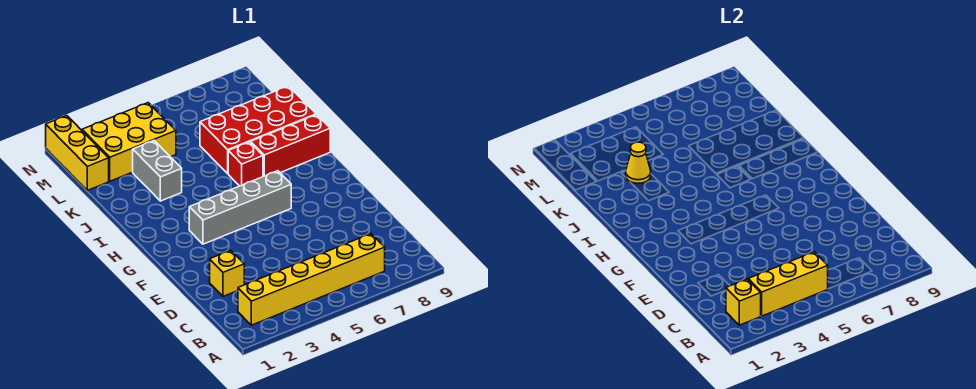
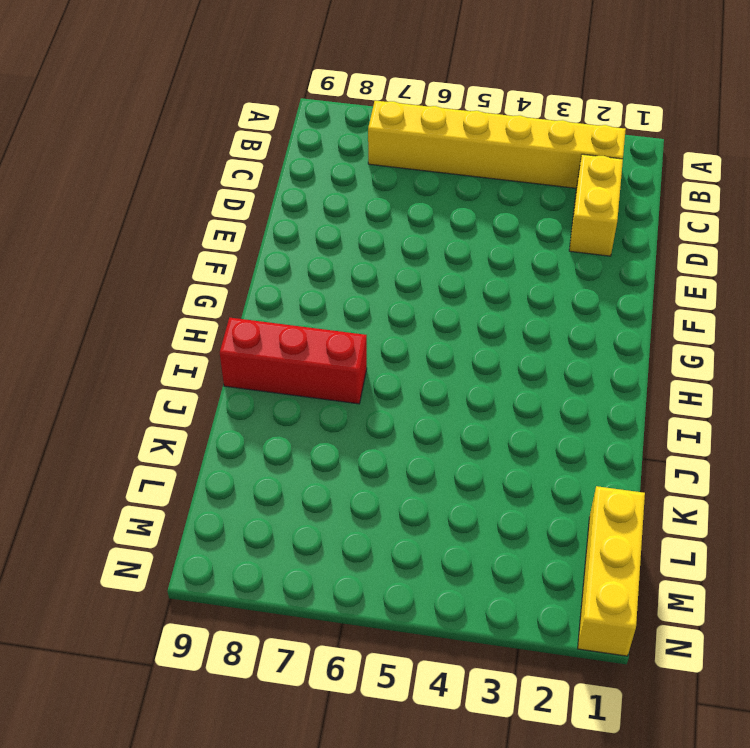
yellow 1x2 brick [569,154,623,256] -> yellow 1x1 brick [210,250,244,296]
none -> grey 1x4 brick [189,171,291,244]
none -> red 1x1 brick [228,142,263,186]
none -> grey 1x2 brick [133,141,182,201]

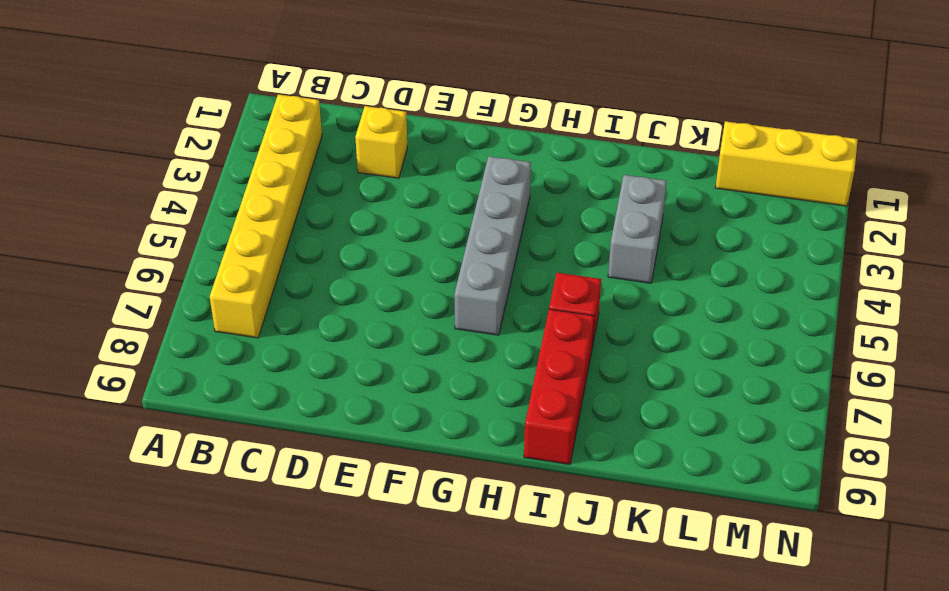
grey 1x2 brick [608,175,667,283] -> grey 1x2 brick turned to [133,141,182,201]
none -> red 2x4 brick [200,86,316,174]
none -> yellow 2x3 brick [82,103,176,181]
none -> yellow 1x1 brick [726,279,761,325]

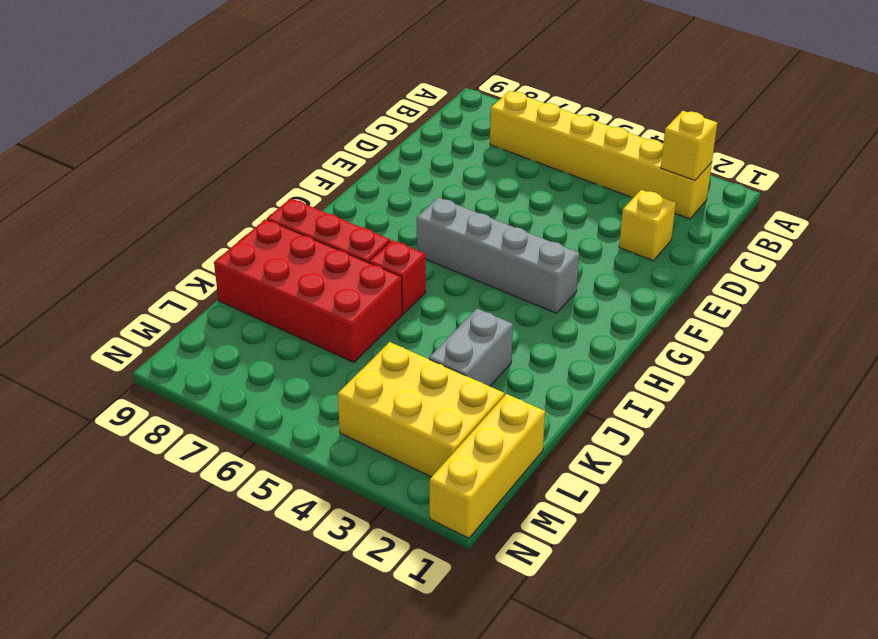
none -> yellow 1x3 brick [748,252,828,316]
none -> yellow 1x1 cone [626,142,651,184]

